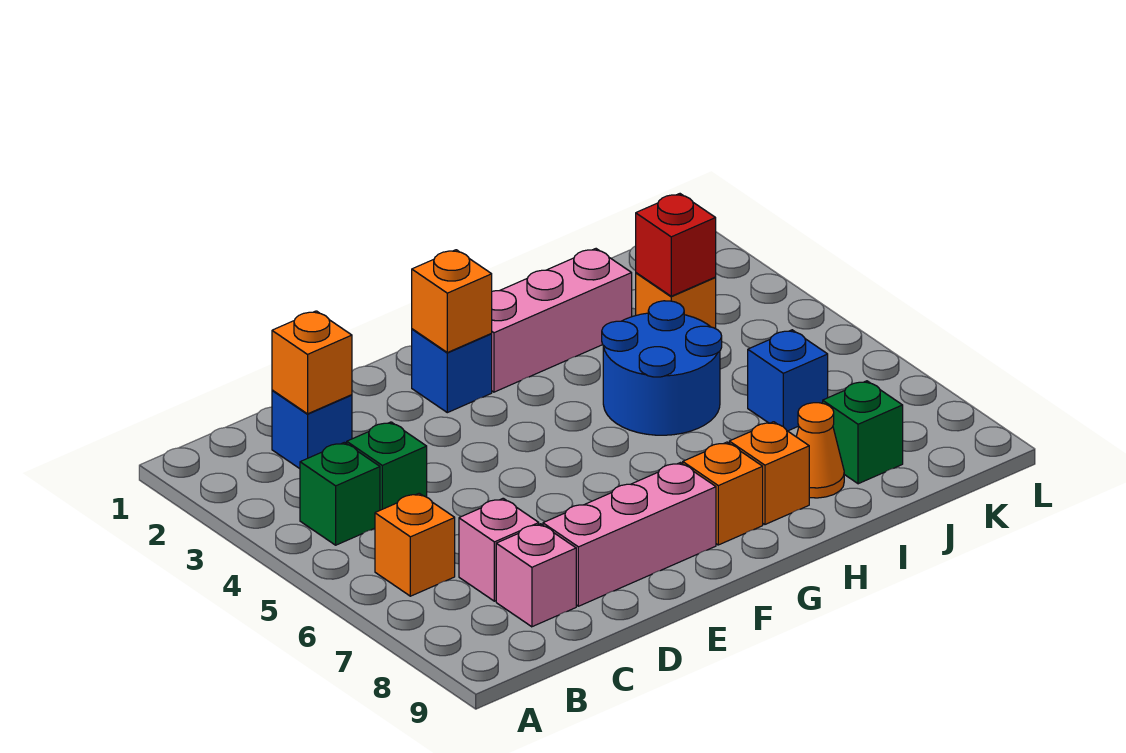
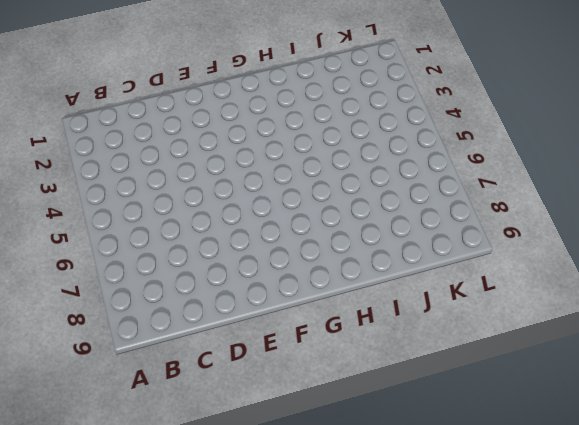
none -> green 1x1 brick [300,442,380,545]
none -> orange 1x1 brick [375,493,455,596]
none -> blue 1x1 brick [272,390,352,469]

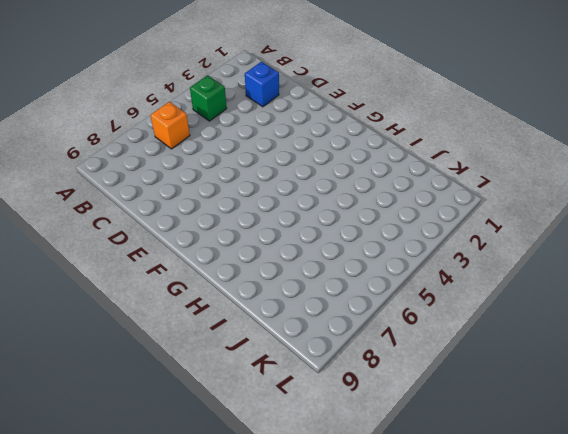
none -> green 1x1 brick [347,422,427,510]
none -> pink 1x1 brick [459,498,539,601]
none -> pink 1x1 brick [496,524,576,627]

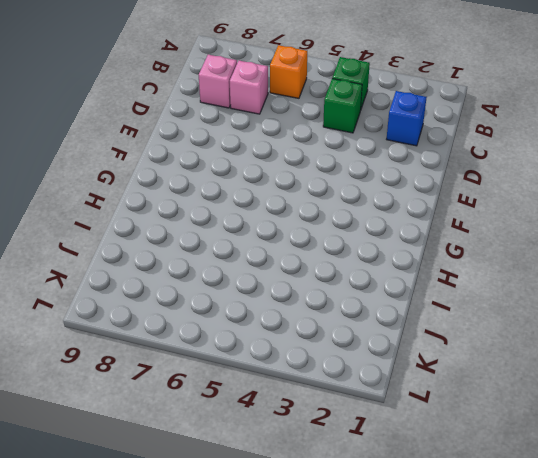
none -> pink 1x3 brick [543,463,716,606]
none -> blue 1x1 brick [412,329,492,413]
none -> pink 1x3 brick [491,249,632,392]

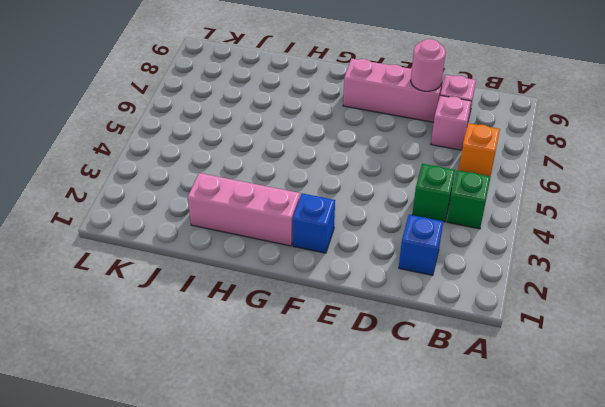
pink 1x1 round brick [411,39,446,91] -> none
none -> orange 1x1 brick [683,442,763,545]
none -> blue 2x2 round brick [602,301,722,435]
none -> orange 1x1 brick [729,422,809,524]

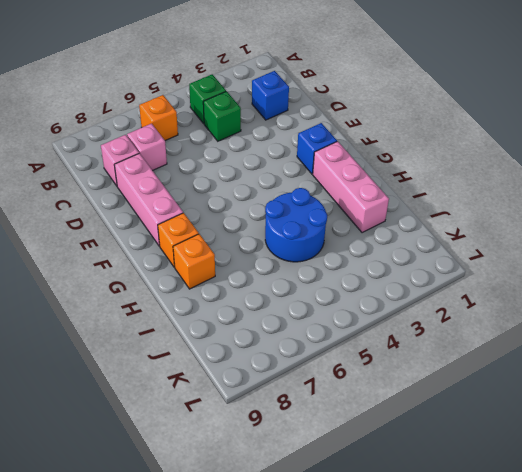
none -> orange 1x1 cone [796,403,844,498]
none -> orange 1x1 brick [636,273,716,329]
none -> blue 1x1 brick [748,330,828,431]

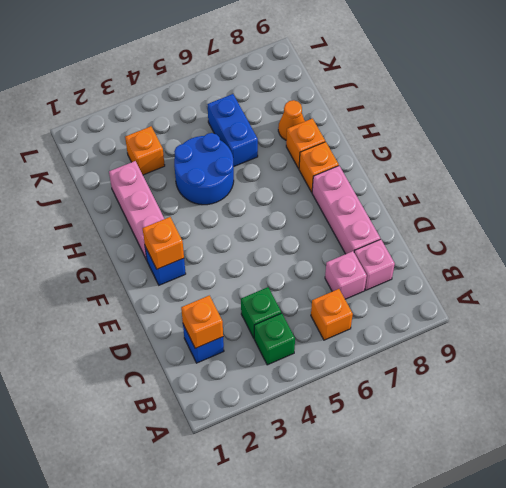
blue 1x2 brick [208,94,258,166] -> blue 1x1 brick [748,330,828,431]
none -> green 1x1 brick [823,381,903,484]
none -> red 1x1 brick [636,194,716,296]

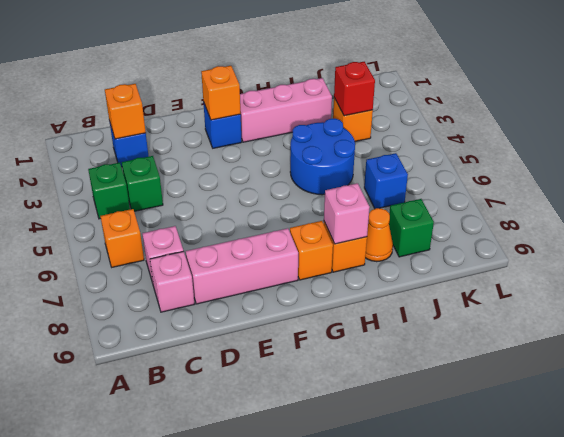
pink 1x1 brick [324,183,370,244] -> none

